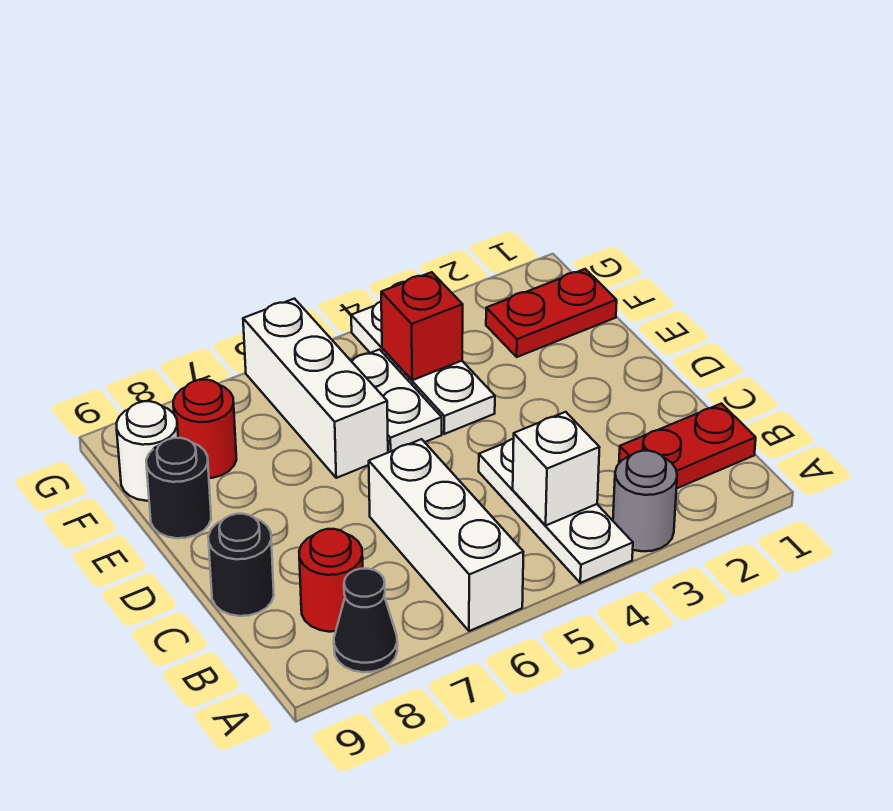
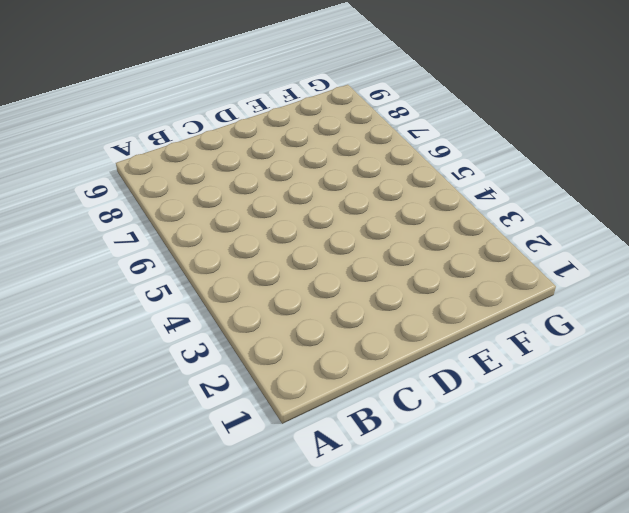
none -> grey 1x1 round brick [613,451,677,551]
none -> white 1x3 plate [479,439,633,583]
none -> white 1x3 brick [369,439,523,631]

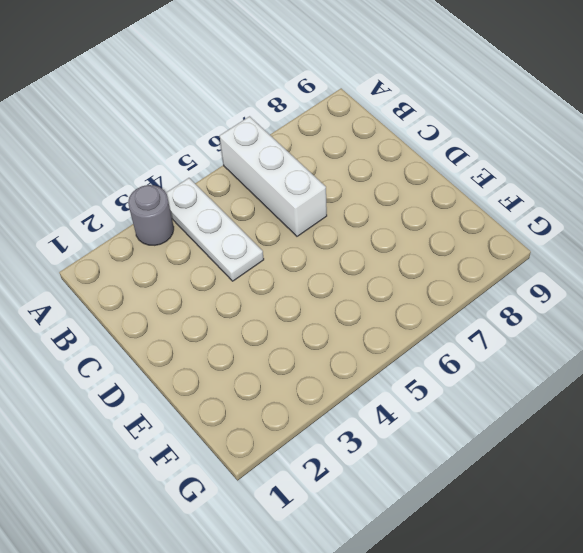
none -> black 1x1 cone [334,569,397,672]
none -> red 1x2 plate [619,404,756,489]
none -> red 1x1 round brick [299,529,363,632]

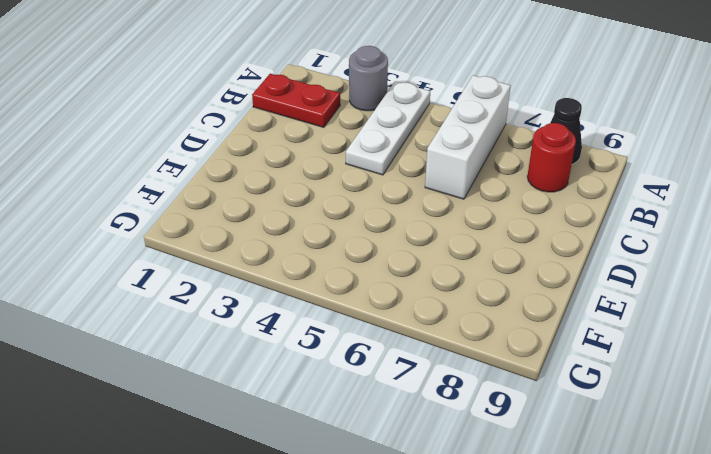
none -> black 1x1 round brick [208,514,274,616]
none -> white 1x3 plate [351,302,495,434]
none -> white 1x2 plate [351,350,442,453]

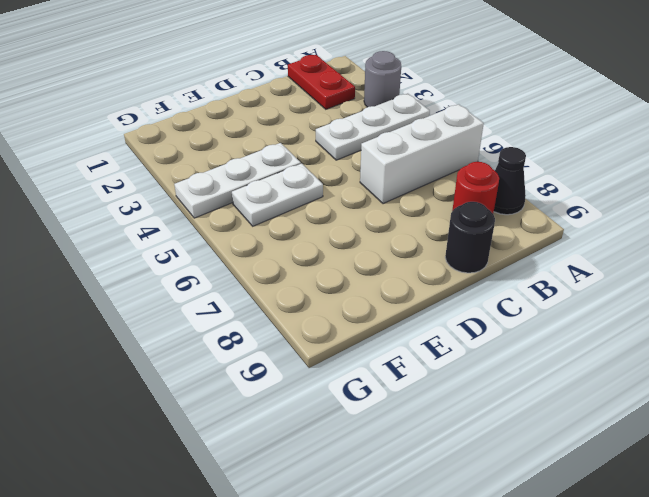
none -> white 1x3 brick [243,299,388,478]
none -> black 1x1 round brick [146,438,211,538]
none -> red 1x2 plate [486,269,617,357]

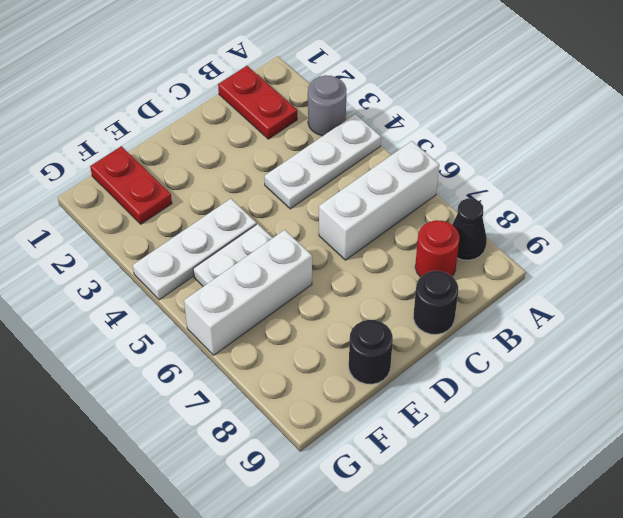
none -> red 1x1 round brick [173,380,237,478]
none -> white 1x1 round brick [117,401,178,501]
none -> white 1x1 brick [513,412,600,525]

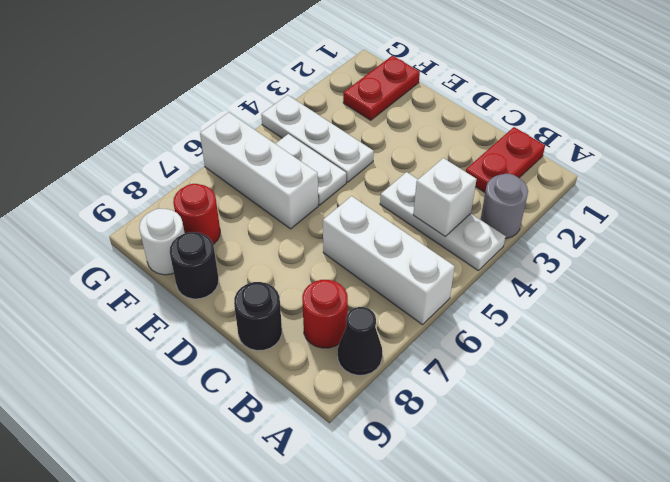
none -> red 1x1 brick [381,272,463,380]

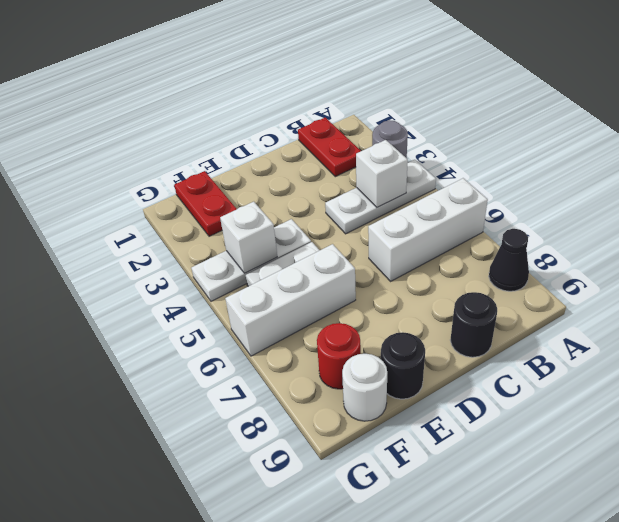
white 1x1 brick [220,202,277,273] -> red 1x1 brick [381,272,463,380]
none -> red 1x1 round brick [299,529,363,632]

